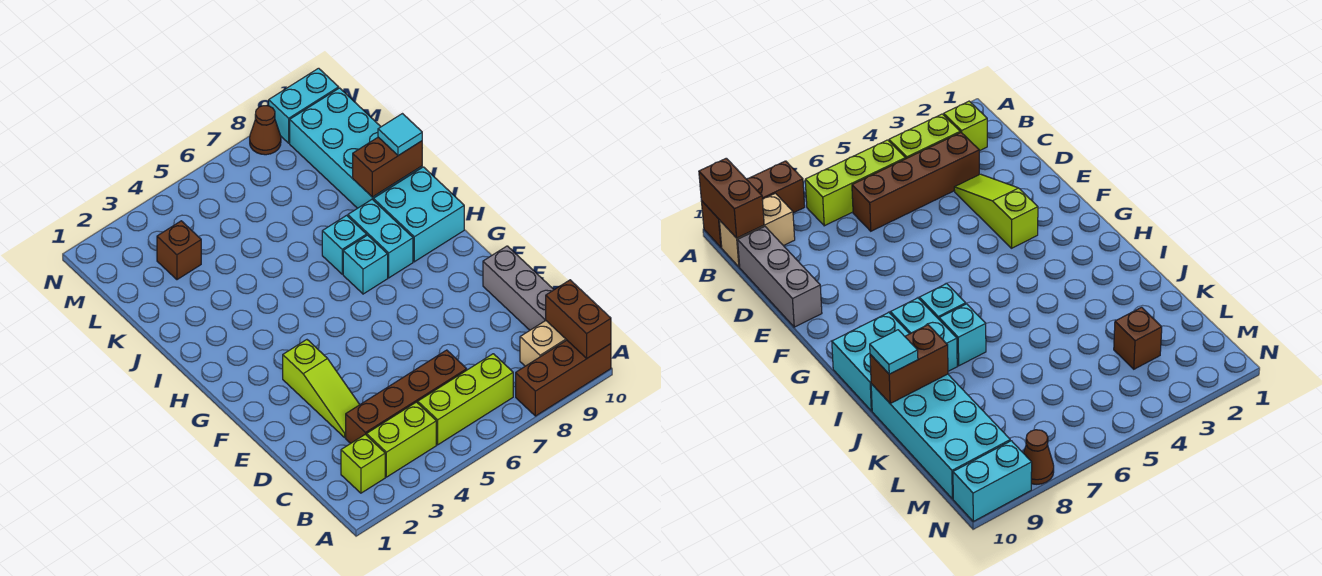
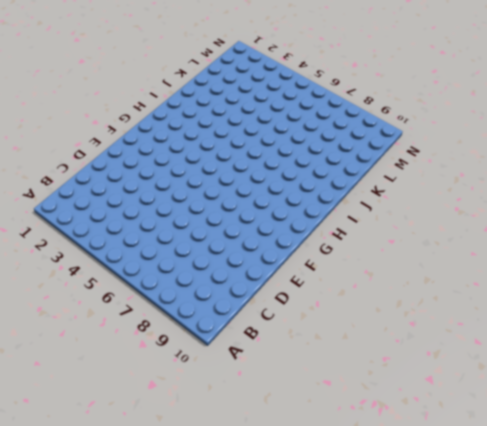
none -> brown 1x3 brick [516,340,611,416]
none -> lime 1x1 brick [341,434,385,493]
none -> lime 1x2 brick [367,402,436,477]

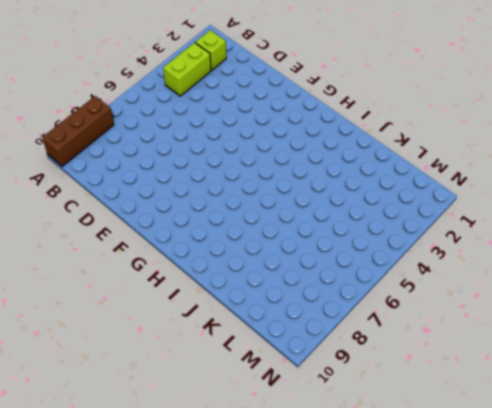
none -> lime 1x3 brick [418,354,513,445]
none -> tan 1x2 brick [520,321,566,366]
none -> brown 1x4 brick [346,350,467,443]

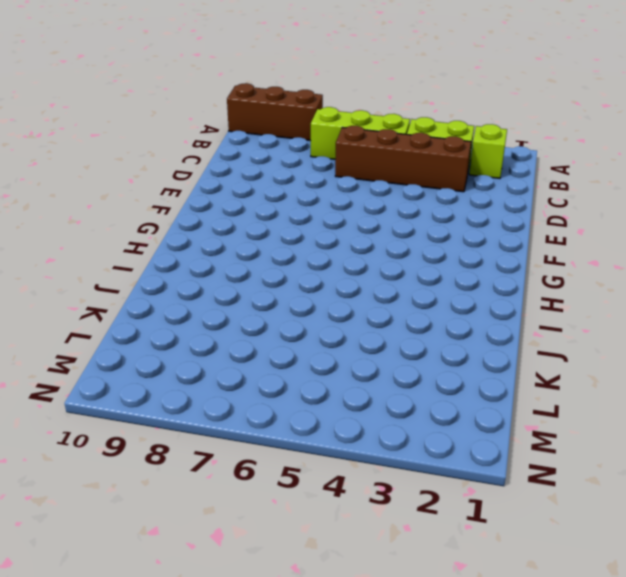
none -> tan 1x2 brick [520,321,566,366]
none -> grey 1x3 brick [483,246,554,330]
none -> lime 1x3 slope [283,340,360,437]

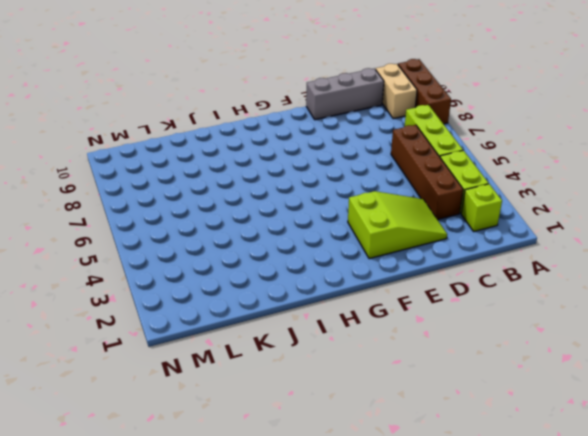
lime 2x3 slope [348,191,447,259] -> lime 1x3 slope [283,340,360,437]
none -> cyan 1x1 brick [343,235,388,294]
none -> cyan 1x2 brick [348,199,413,278]
none -> cyan 2x2 brick [373,167,464,262]

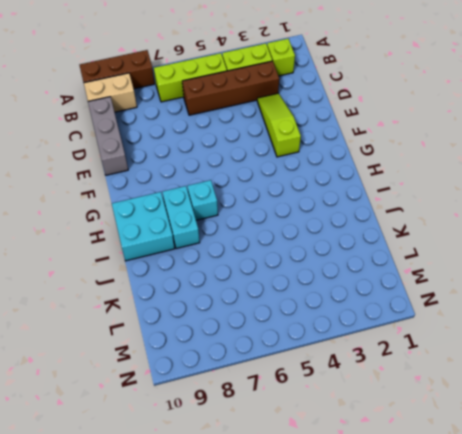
none -> cyan 1x1 brick [322,215,367,274]
none -> cyan 2x4 brick [290,88,422,208]
none -> brown 1x1 brick [157,221,201,280]

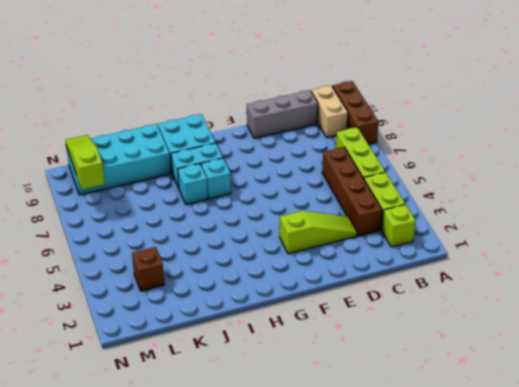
lime 1x3 slope [65,135,105,189] -> none
none -> brown 1x1 cone [250,106,281,155]
none -> cyan 1x2 brick [269,68,339,143]
none -> brown 1x2 brick [546,280,611,358]

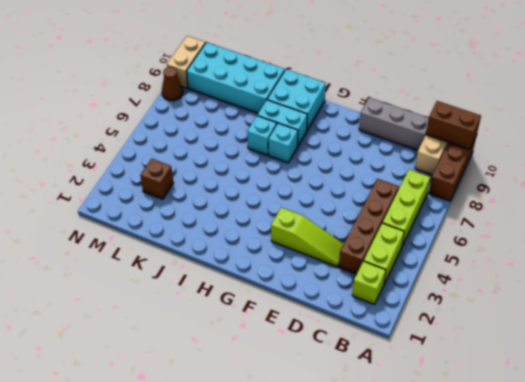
tan 1x2 brick [167,36,205,88] -> cyan 1x2 brick [269,68,339,143]
none -> brown 1x2 brick [353,137,422,197]
none -> cyan 1x1 tile [378,114,422,156]

